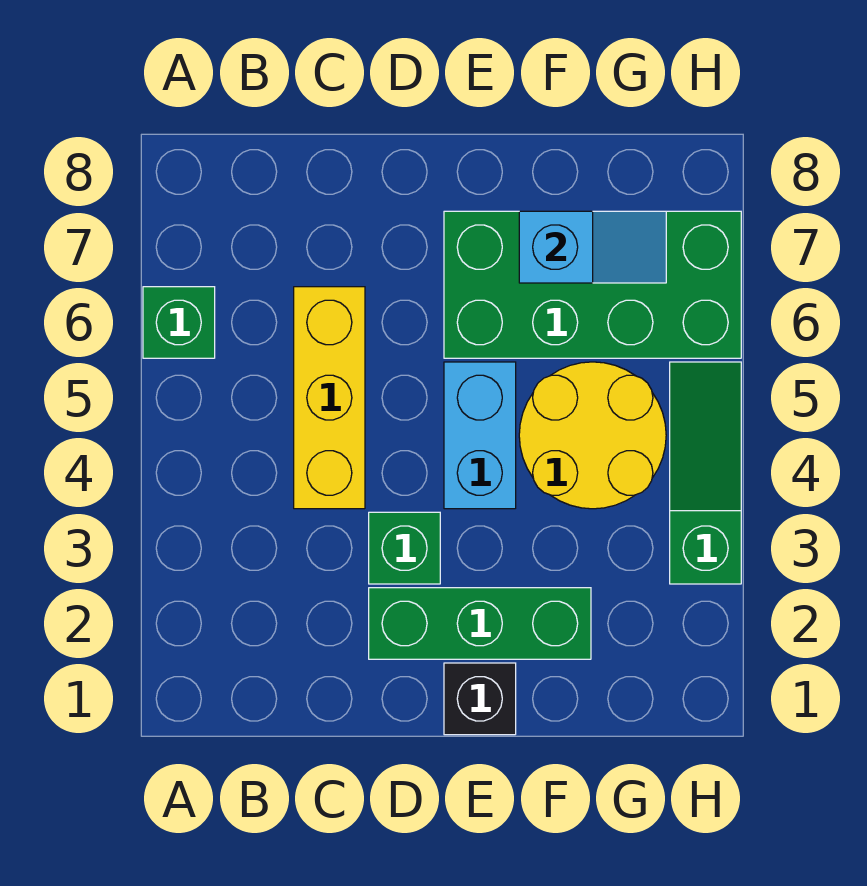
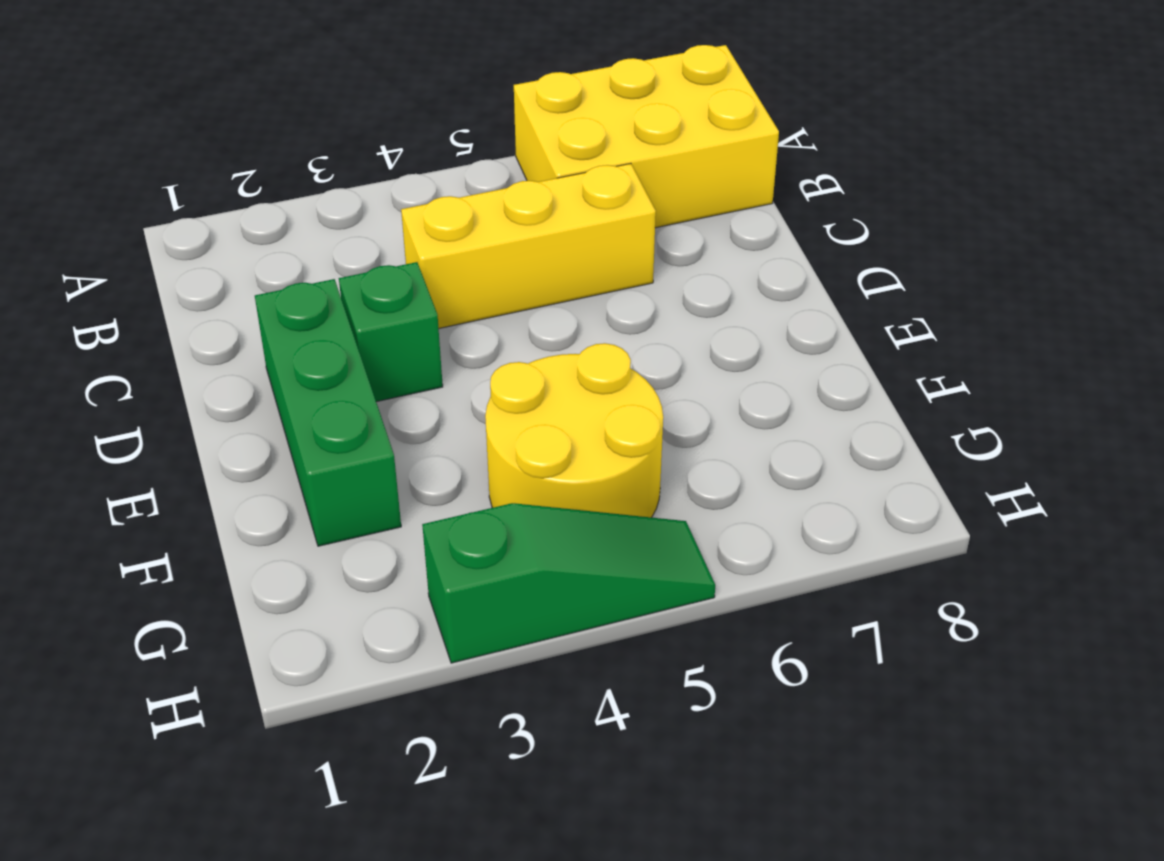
yellow 2x3 brick [514,45,779,228] -> green 1x1 brick [143,287,215,358]
none -> black 1x1 brick [444,663,516,735]
none -> cyan 1x2 brick [444,362,516,509]

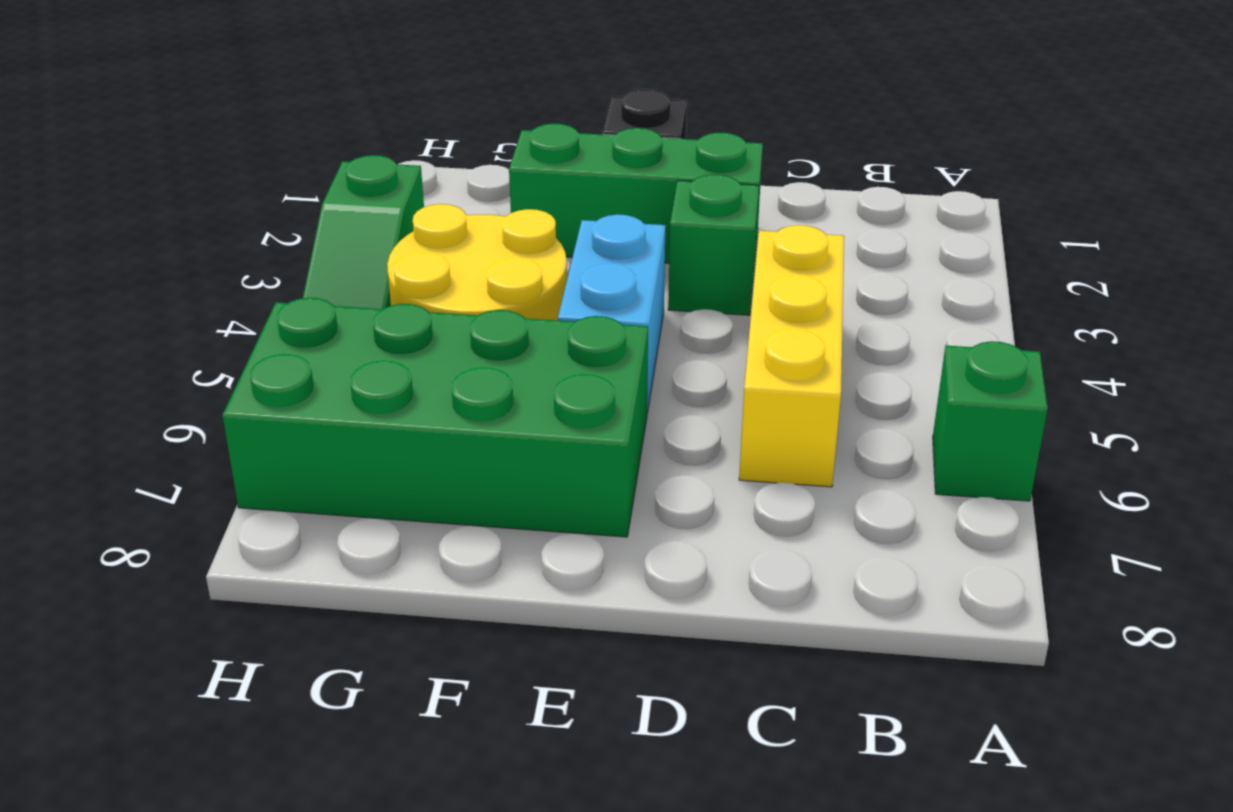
none -> cyan 1x2 slope [519,211,666,283]

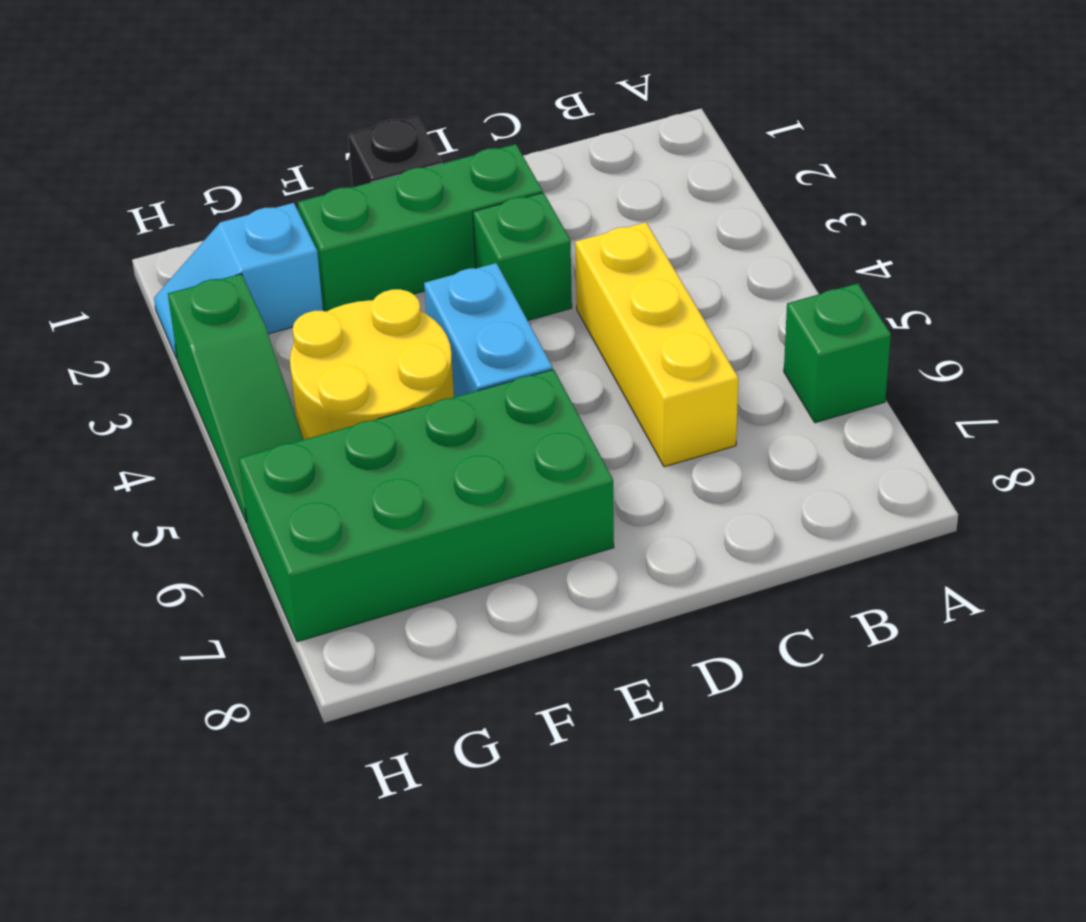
cyan 1x2 slope [154,203,323,359] -> cyan 1x2 slope moved to [519,211,666,283]

